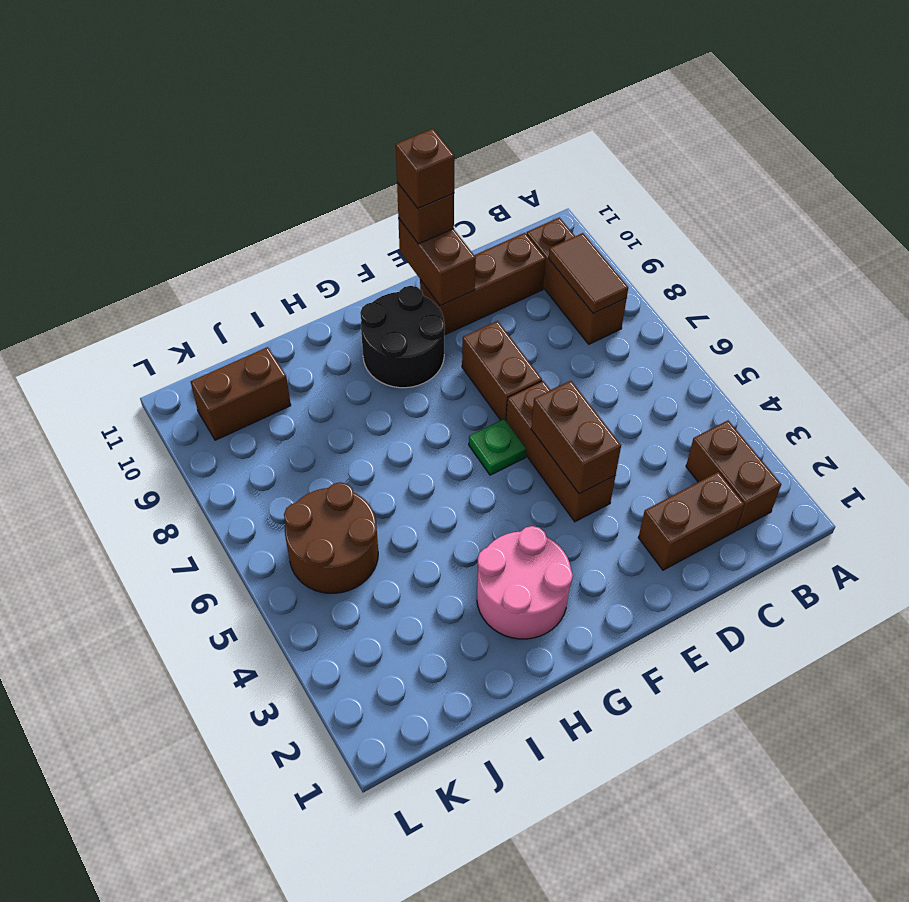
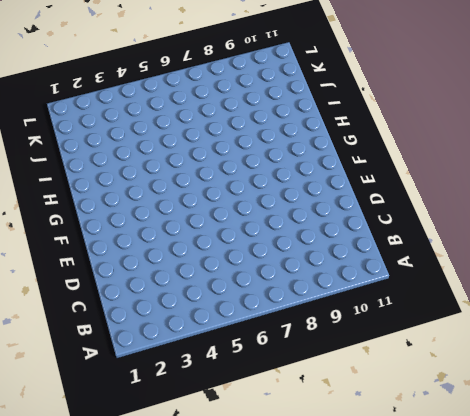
none -> brown 1x2 brick [686,421,781,530]
none -> brown 1x3 brick [527,217,627,344]
none -> brown 1x2 brick [638,472,744,570]

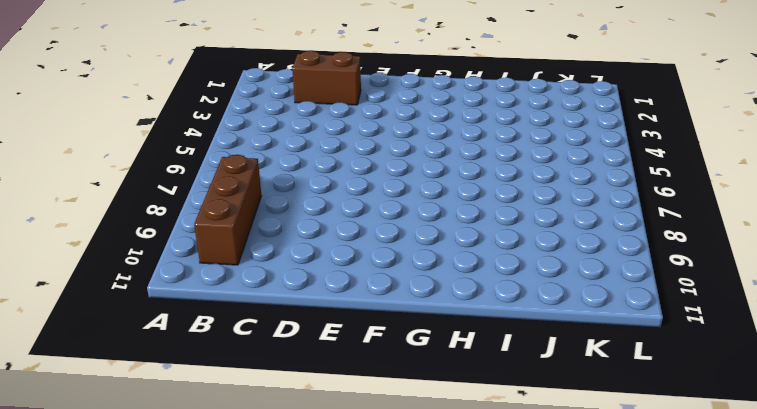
none -> brown 1x2 brick [686,421,781,530]
none -> brown 1x3 brick [420,233,546,335]
none -> brown 1x3 brick [506,381,615,522]

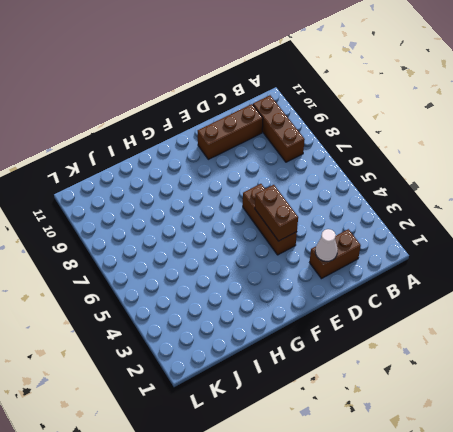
white 1x1 cone [315,229,338,261] -> none
none -> brown 1x2 brick [686,421,781,530]
none -> brown 1x2 brick [462,321,542,420]
none -> green 1x1 plate [469,419,526,475]

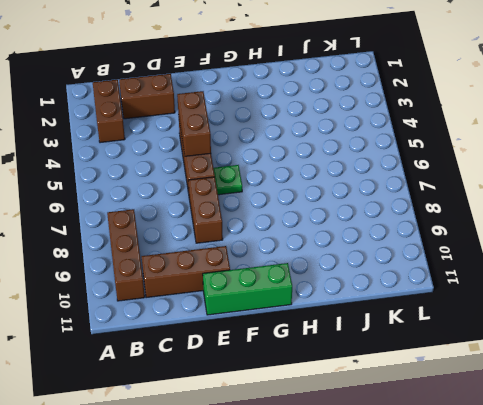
green 1x3 brick [203,263,292,315] -> none
none -> black 2x2 round brick [360,286,445,388]
none -> pink 2x2 round brick [477,526,573,639]
none -> brown 2x2 round brick [284,482,378,593]

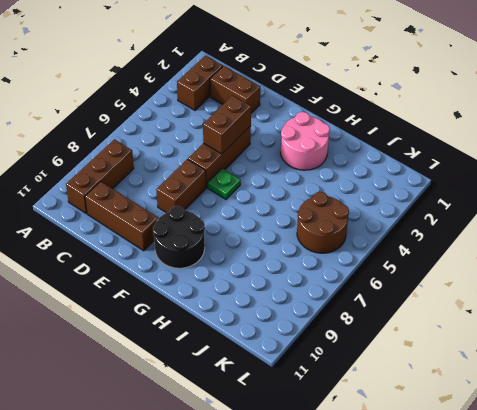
none -> brown 1x2 brick [191,347,291,440]
none -> brown 1x2 tile [549,233,628,313]
none -> brown 1x2 brick [398,218,476,306]

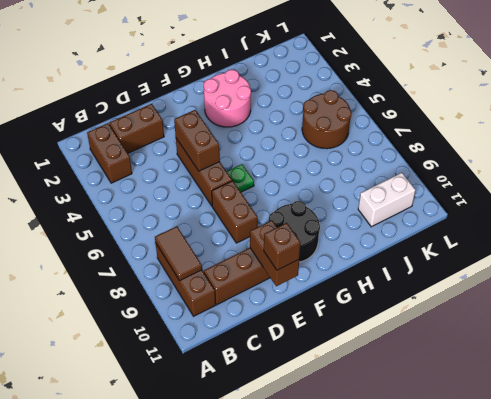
white 1x2 brick [358,173,416,227] -> brown 1x2 brick [191,347,291,440]
none -> brown 1x1 brick [396,129,455,208]

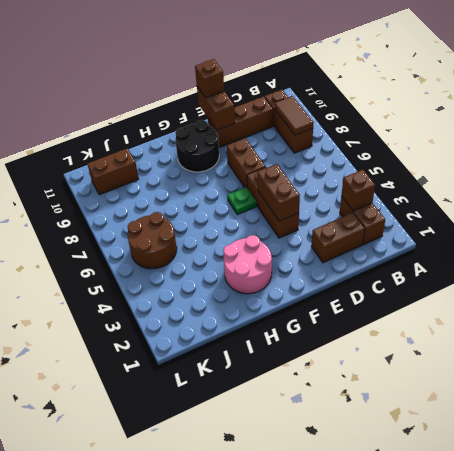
brown 1x1 brick [341,170,375,211] -> brown 1x1 brick moved to [396,129,455,208]

